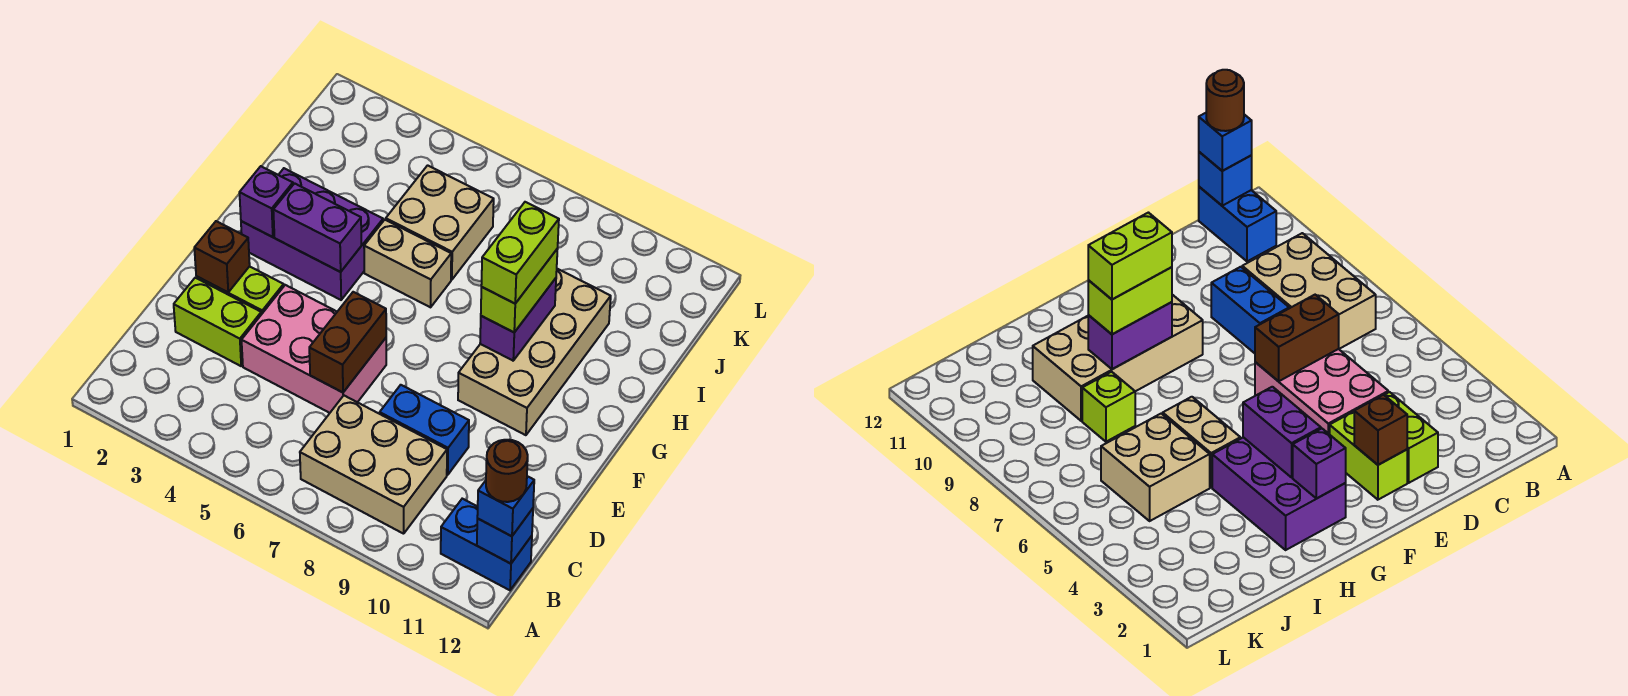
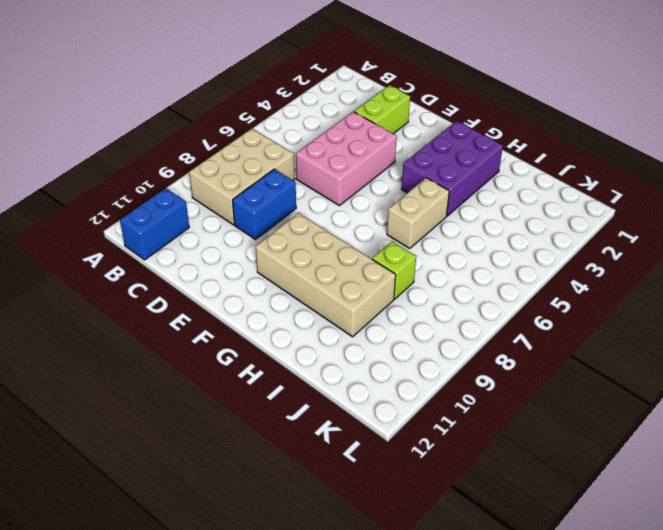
none -> lime 1x2 brick [196,266,284,314]
none -> tan 2x2 brick [386,165,494,280]
none -> blue 1x1 brick [477,509,533,564]

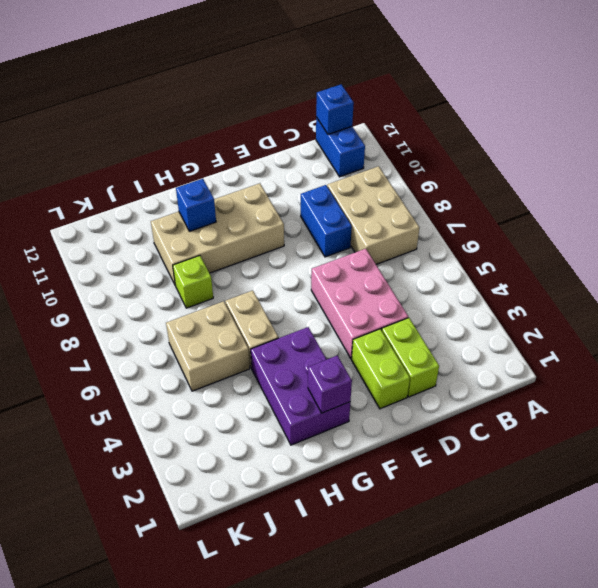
blue 1x1 brick [176,179,216,231] -> blue 1x1 brick moved to [477,476,534,536]
none -> brown 1x2 brick [309,292,386,392]
none -> brown 1x1 brick [194,221,250,292]
none -> purple 1x2 brick [273,183,361,272]

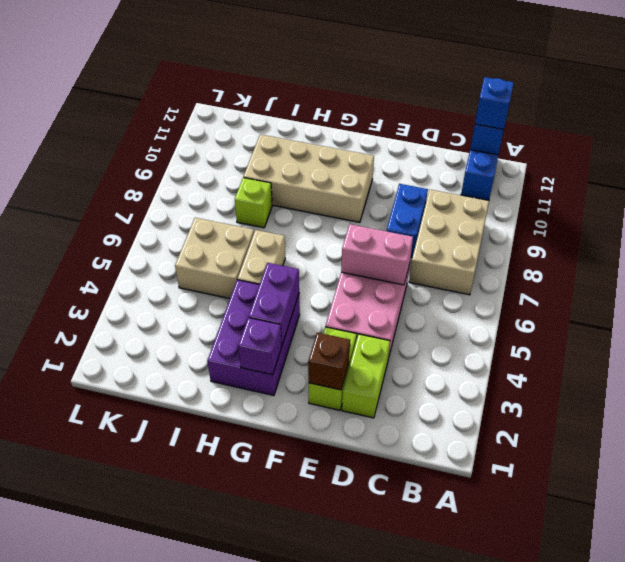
pink 1x2 brick [341,224,413,285] -> brown 1x2 brick [309,292,386,392]
none -> purple 1x2 brick [480,278,556,361]
none -> lime 1x2 brick [481,249,558,332]
none -> brown 1x1 round brick [486,440,528,502]

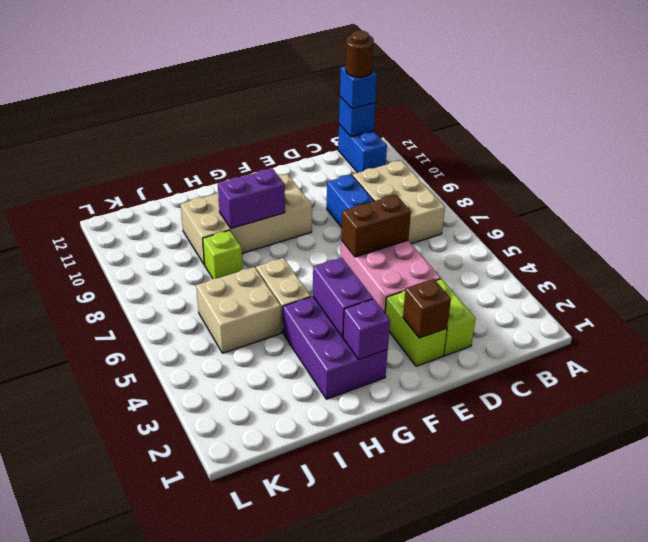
none -> lime 1x2 brick [481,249,558,332]
none -> lime 1x2 brick [481,202,559,304]

